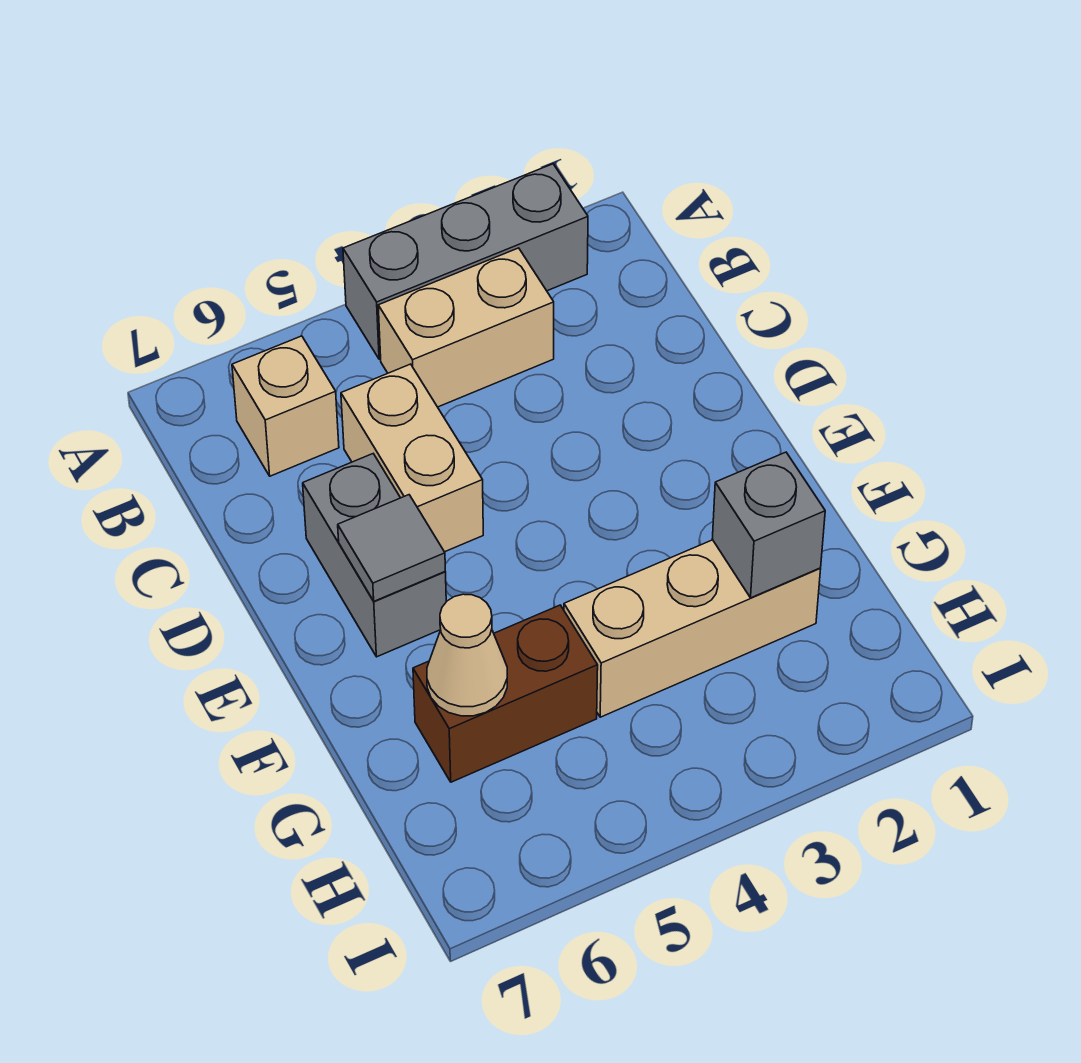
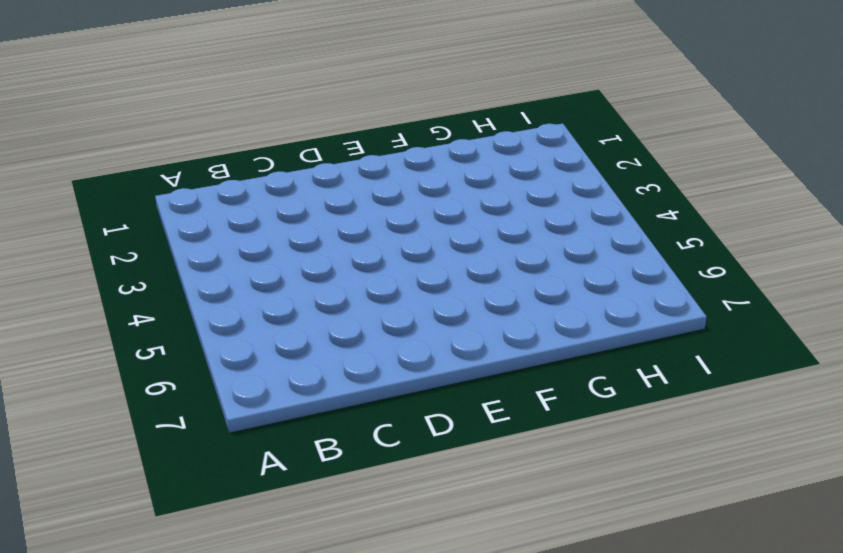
none -> grey 1x3 brick [343,164,588,359]
none -> tan 1x2 brick [378,248,554,407]

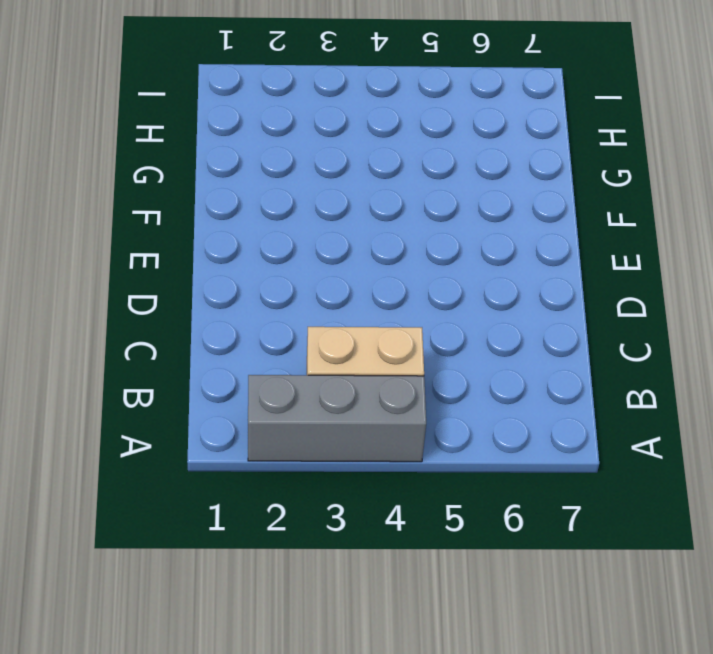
none -> tan 1x1 brick [232,336,339,476]
none -> tan 1x2 brick [341,364,483,552]

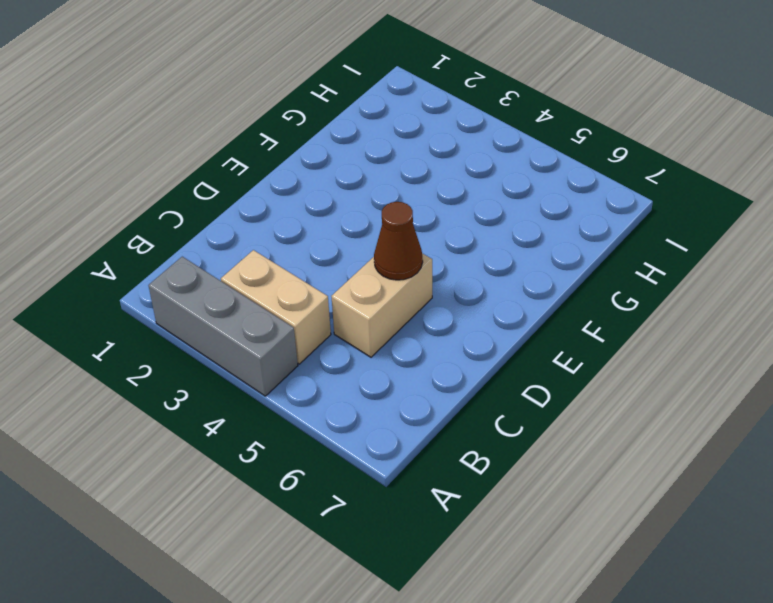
brown 1x1 cone [374,202,423,280] -> none
none -> tan 1x1 brick [232,336,339,476]
none -> grey 1x2 brick [303,454,446,657]

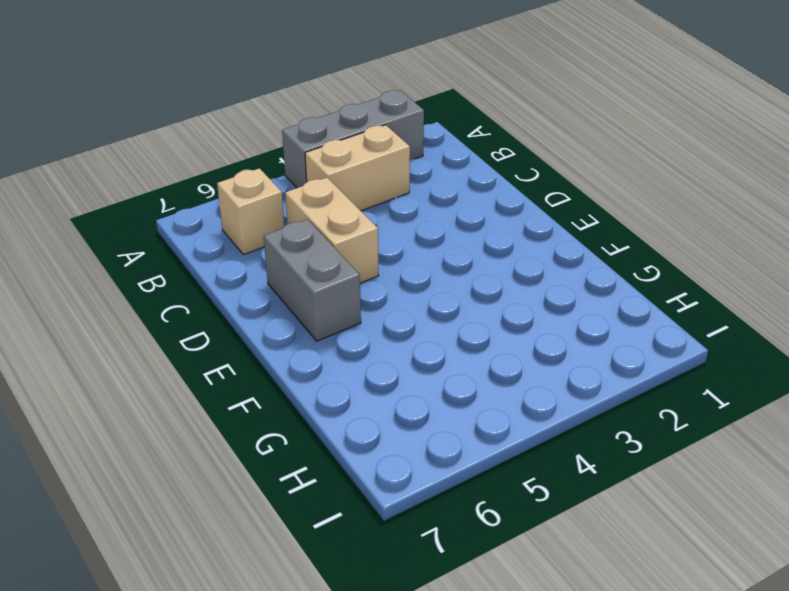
none -> tan 1x3 brick [564,540,821,717]
none -> brown 1x2 brick [413,605,598,782]

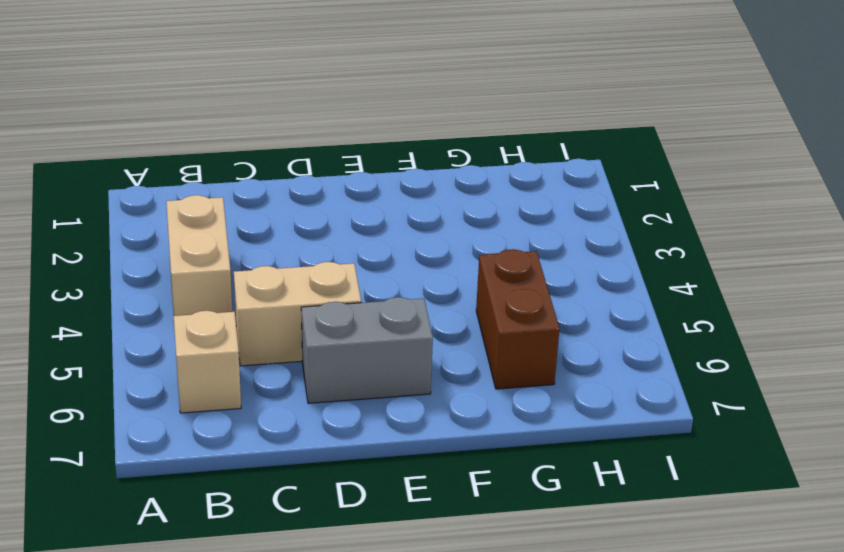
none -> grey 1x3 brick [343,164,588,359]
none -> tan 1x3 brick [564,540,821,717]

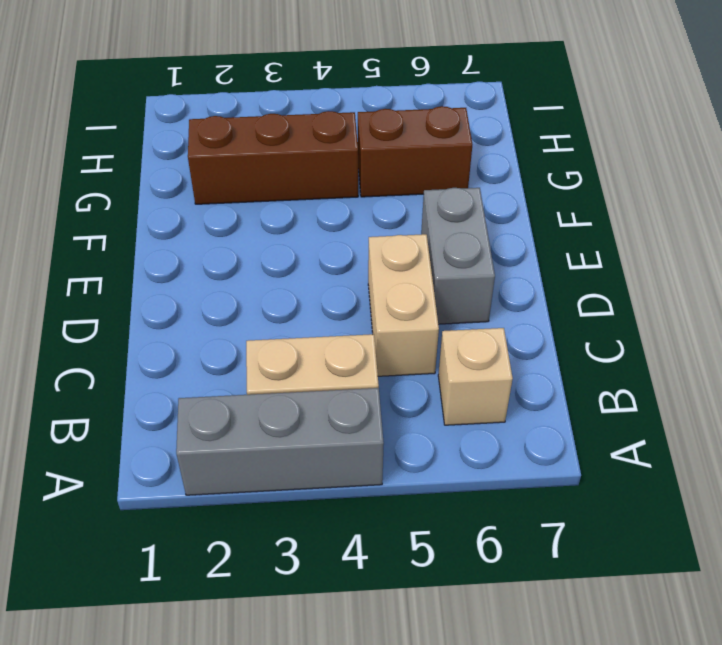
brown 1x3 brick [188,111,358,204] -> tan 1x3 brick [564,540,821,717]
none -> grey 1x1 tile [338,495,445,601]
none -> grey 1x1 brick [712,452,825,598]

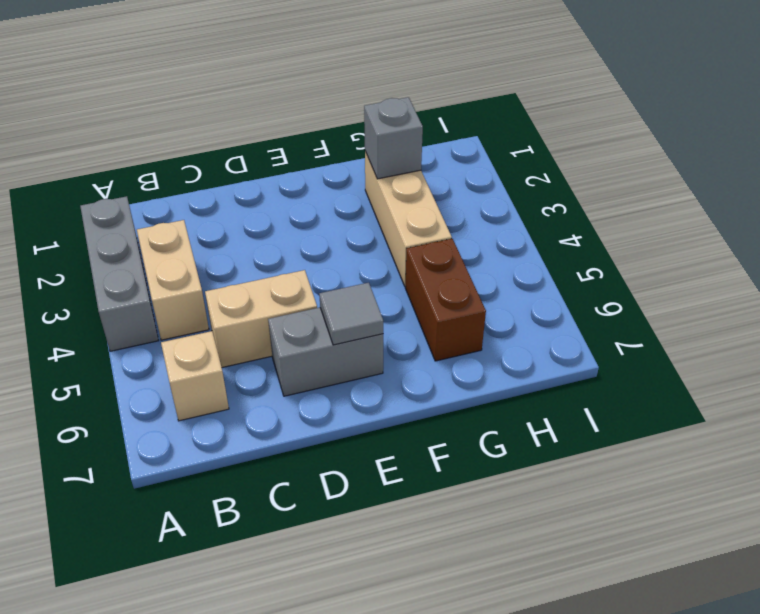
none -> tan 1x1 cone [427,594,507,716]

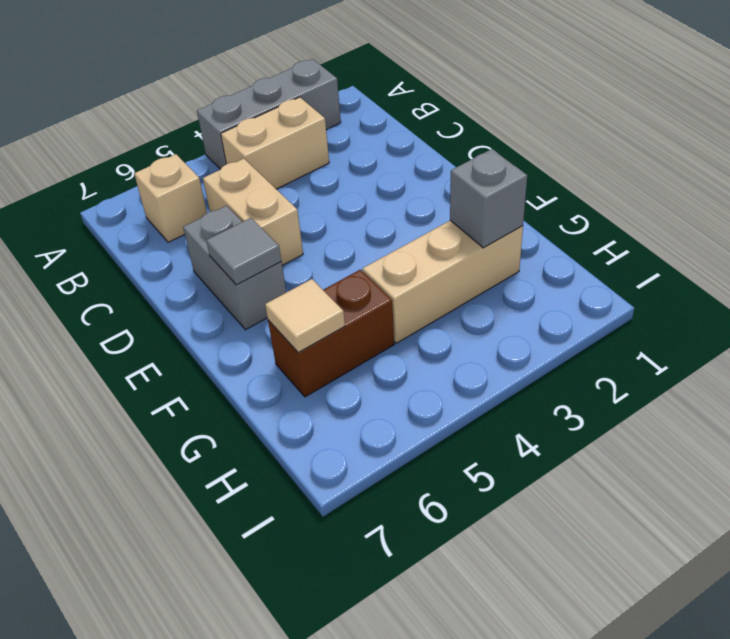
tan 1x1 tile [265,279,345,352] -> tan 1x1 cone [427,594,507,716]

